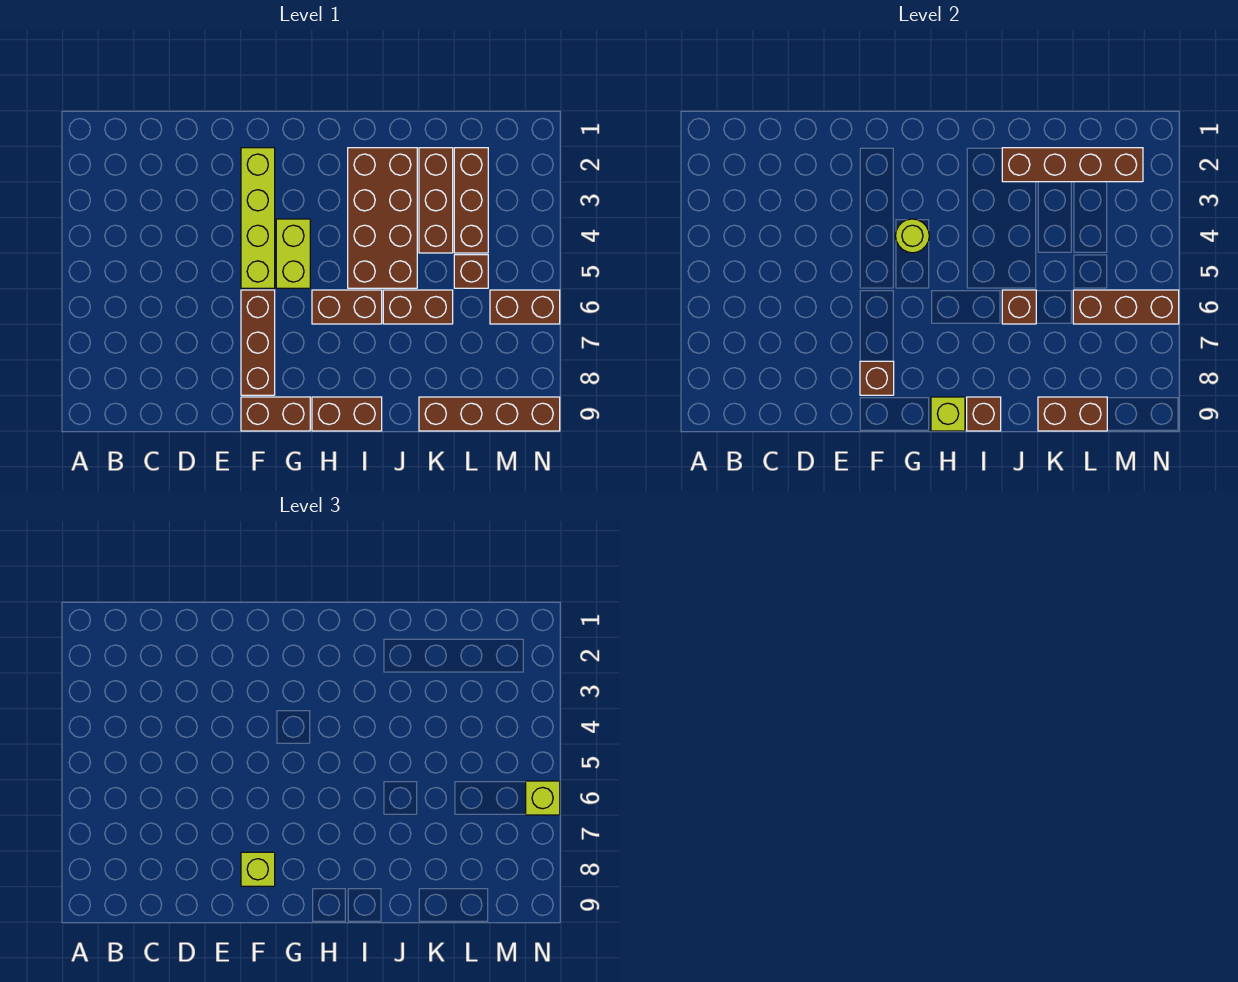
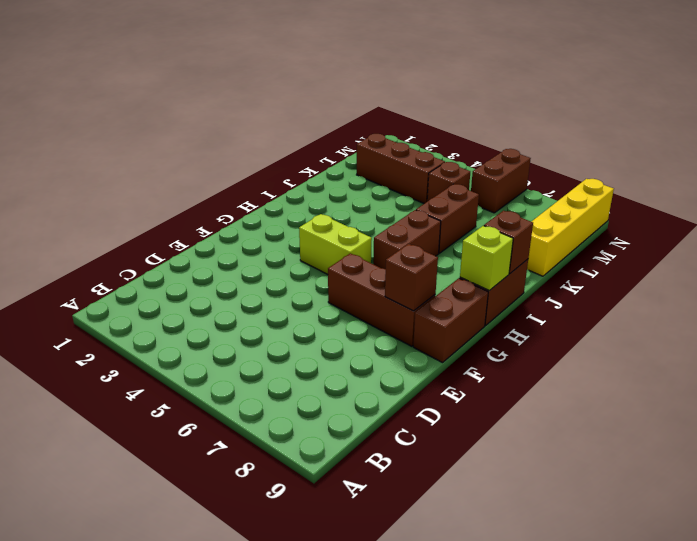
yellow 1x4 brick [527,179,614,276] -> brown 1x4 brick [419,397,560,431]
none -> lime 1x4 brick [241,148,275,288]
none -> brown 2x4 brick [348,148,417,288]
none -> brown 1x3 brick [419,148,453,253]

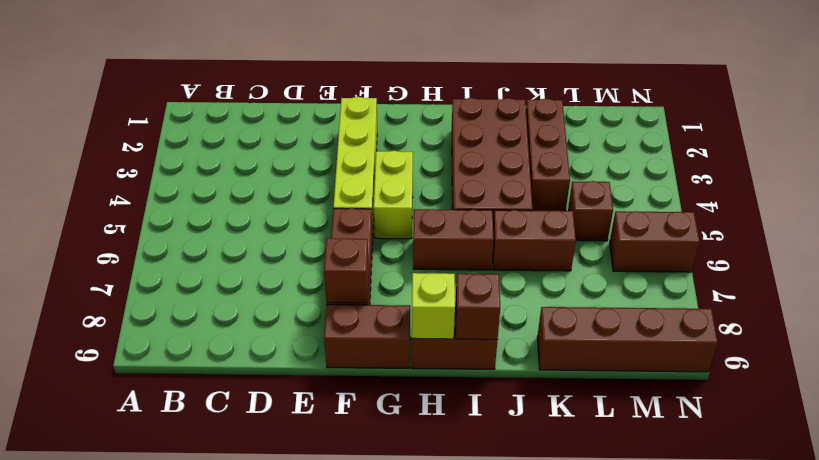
none -> brown 1x3 brick [454,148,488,253]
none -> lime 1x1 round brick [896,219,929,253]
none -> brown 1x4 brick [1002,148,1143,182]

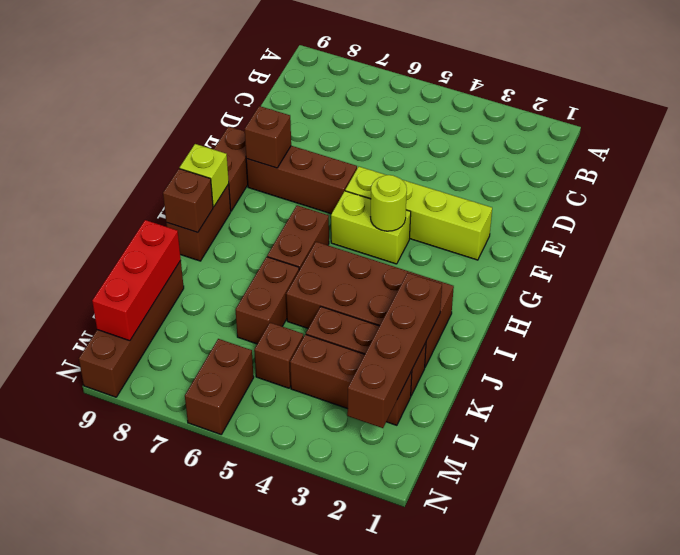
red 1x3 brick [92,220,181,341] -> brown 1x2 brick [1038,397,1107,431]
none -> brown 1x1 brick [1002,290,1036,324]
none -> brown 1x3 brick [1073,290,1179,324]
none -> lime 1x1 brick [241,852,275,886]

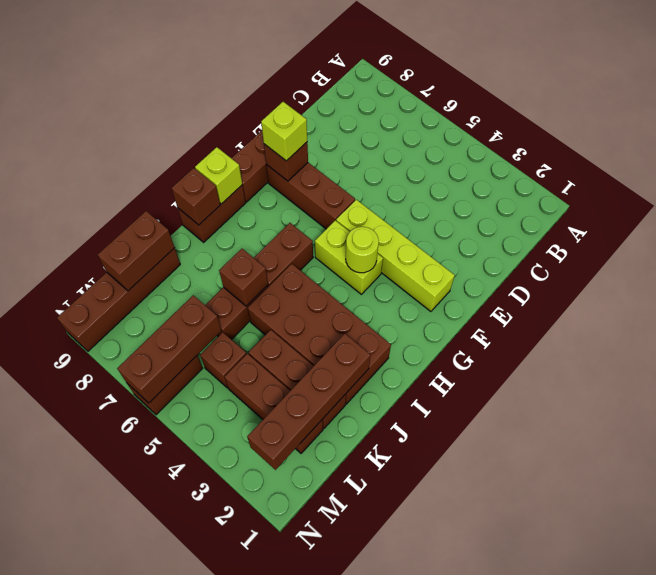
none -> lime 1x1 brick [526,781,560,815]

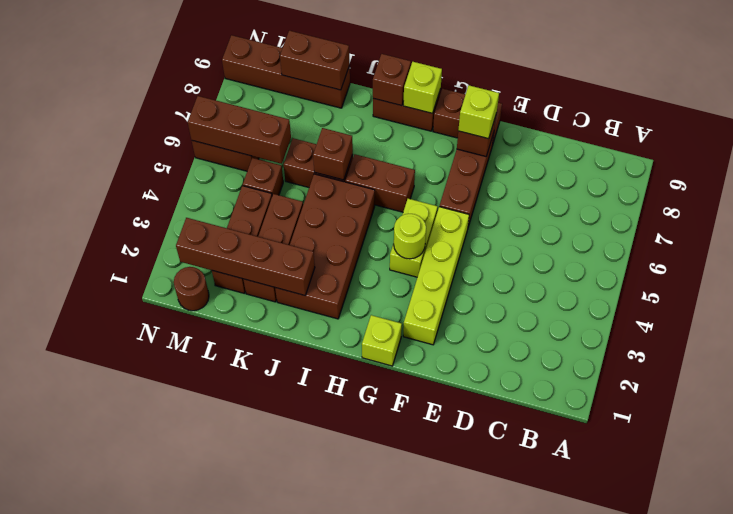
lime 1x1 brick [362,315,402,366] -> lime 1x1 brick moved to [526,781,560,815]
brown 1x1 round brick [174,267,209,311] -> none

